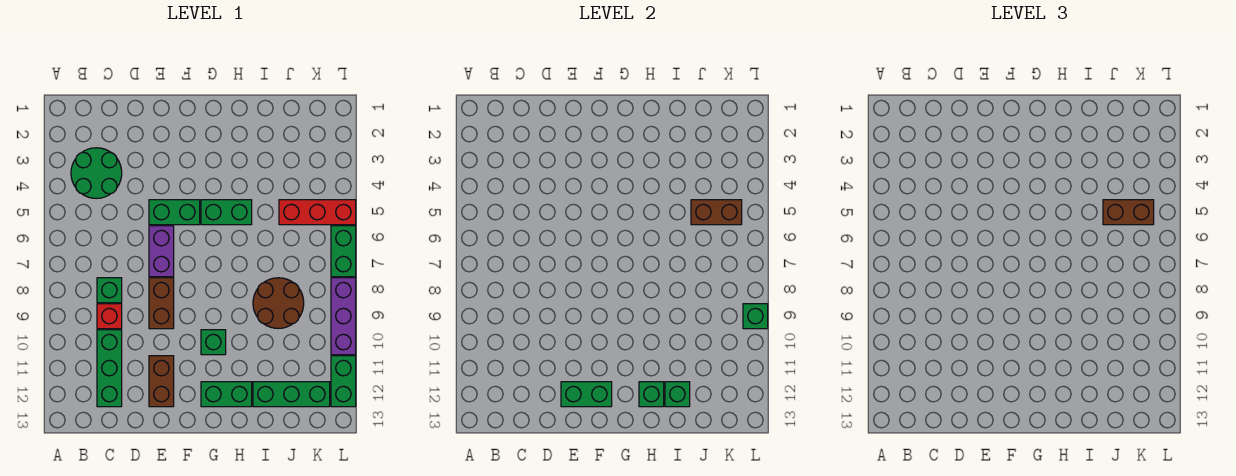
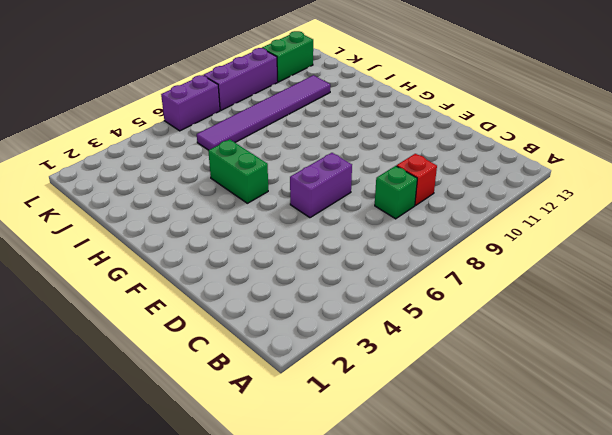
purple 1x6 tile [197,75,330,150] -> brown 2x2 round brick [253,278,304,329]
purple 1x2 brick [161,75,220,131] -> green 1x2 brick [331,226,356,277]
none -> green 2x2 round brick [71,148,122,199]
none -> green 1x3 brick [97,330,122,407]
none -> green 1x2 brick [149,200,200,225]

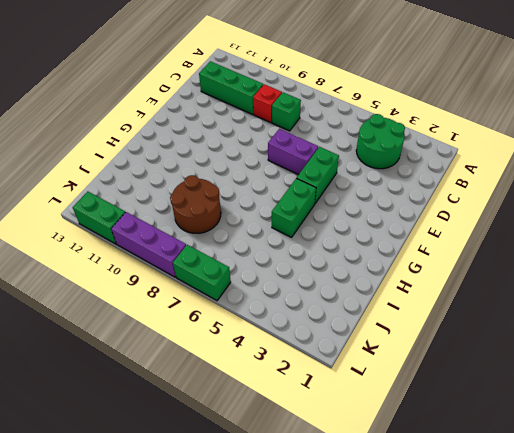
none -> brown 1x2 brick [149,278,174,329]
none -> brown 1x2 brick [149,356,174,407]
none -> green 1x1 brick [201,330,226,355]

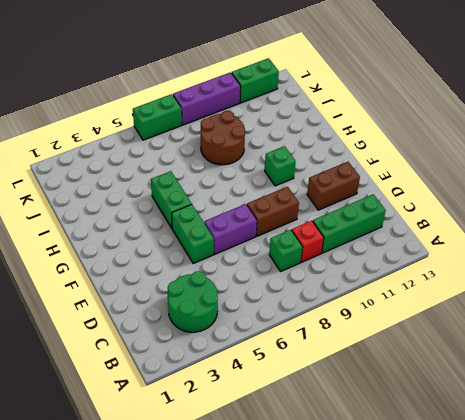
none -> green 1x2 brick [201,382,252,407]
none -> green 1x3 brick [253,382,330,407]
none -> red 1x3 brick [279,200,356,225]

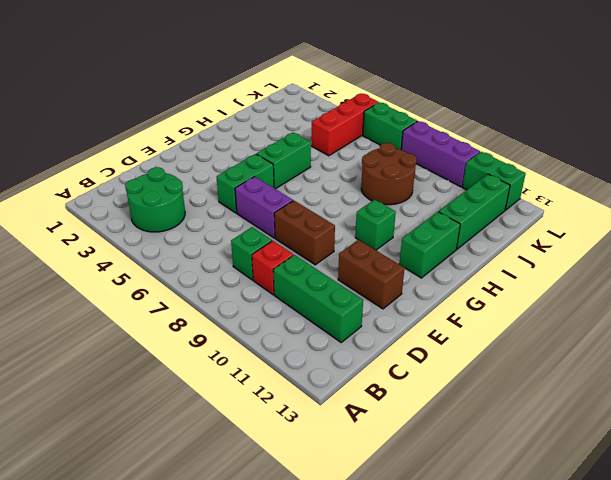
none -> green 1x2 brick [561,382,612,407]
none -> green 1x1 brick [639,382,664,407]
none -> green 1x1 brick [665,382,690,407]

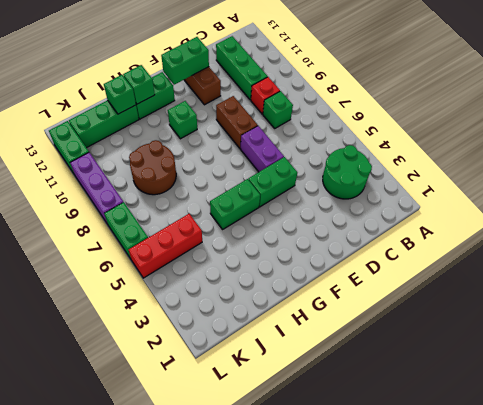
none -> brown 1x2 brick [691,200,742,225]
none -> green 1x1 brick [743,304,768,329]
none -> brown 1x2 brick [1103,200,1154,225]

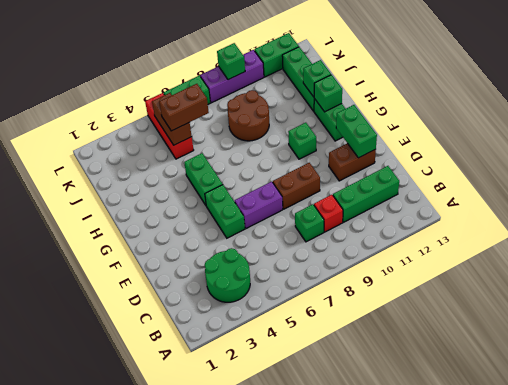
brown 1x2 brick [159,84,209,131] -> brown 1x2 brick turned to [1103,200,1154,225]

